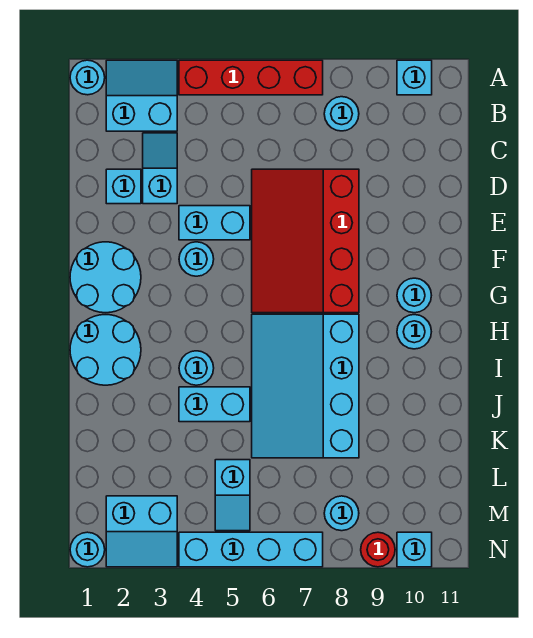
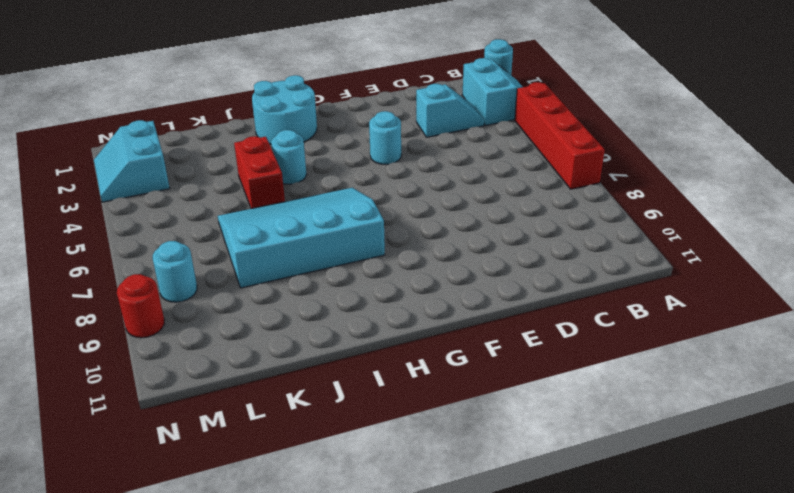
red 1x2 brick [234,136,285,209] -> cyan 1x2 brick [179,387,250,422]
none -> cyan 1x1 brick [397,60,432,95]
none -> cyan 1x1 round brick [324,97,359,131]
none -> cyan 1x1 brick [106,169,141,204]

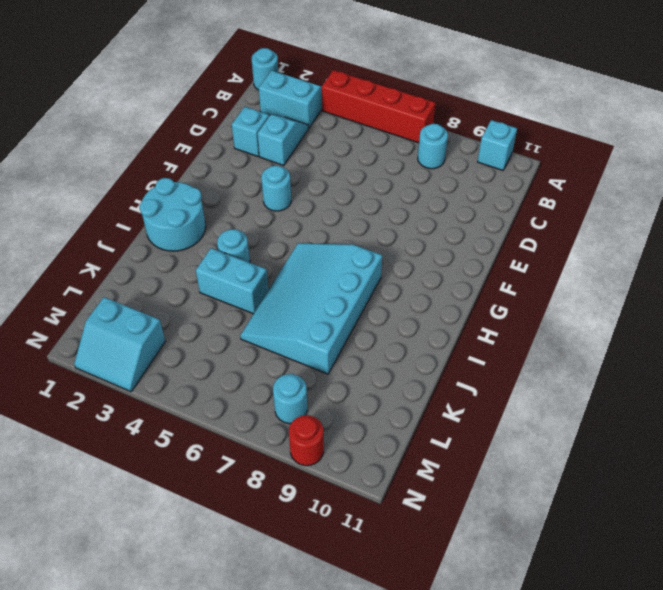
none -> red 3x4 slope [252,169,359,313]
none -> cyan 1x2 brick [179,206,250,240]
none -> cyan 2x2 round brick [70,242,141,313]

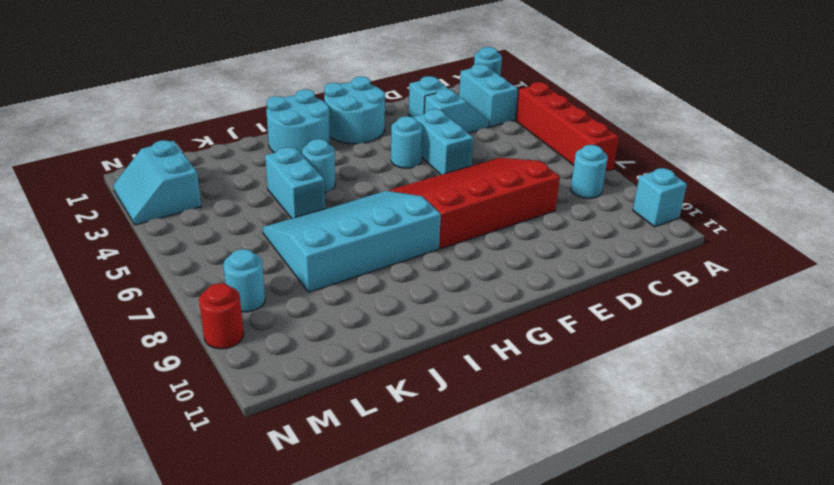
none -> cyan 1x1 round brick [397,278,431,313]
none -> cyan 1x1 round brick [397,315,431,349]
none -> cyan 1x2 slope [215,460,250,531]

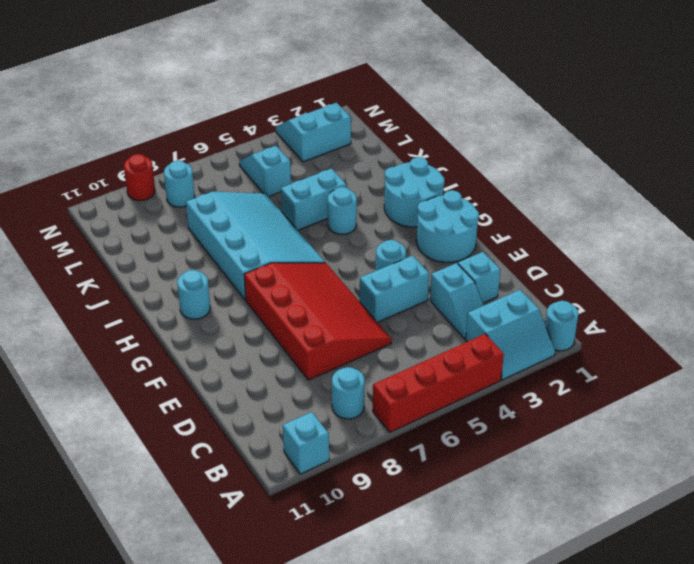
none -> cyan 1x1 round brick [397,278,431,313]
none -> cyan 1x1 round brick [70,532,105,567]
none -> cyan 1x4 brick [179,532,323,567]

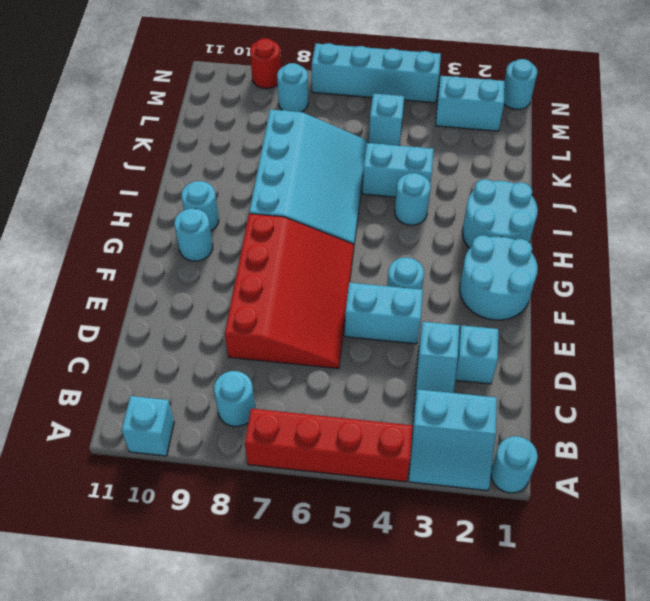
none -> cyan 1x1 brick [397,532,432,567]

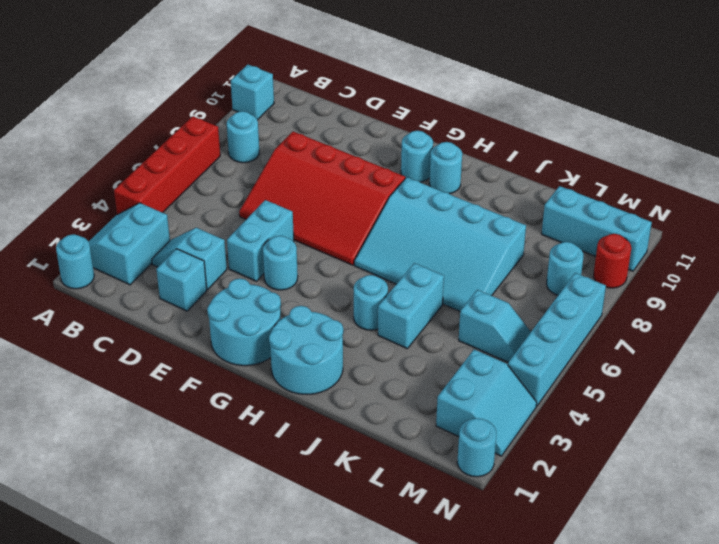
cyan 1x3 brick [542,186,652,271] -> cyan 1x1 brick [397,532,432,567]

